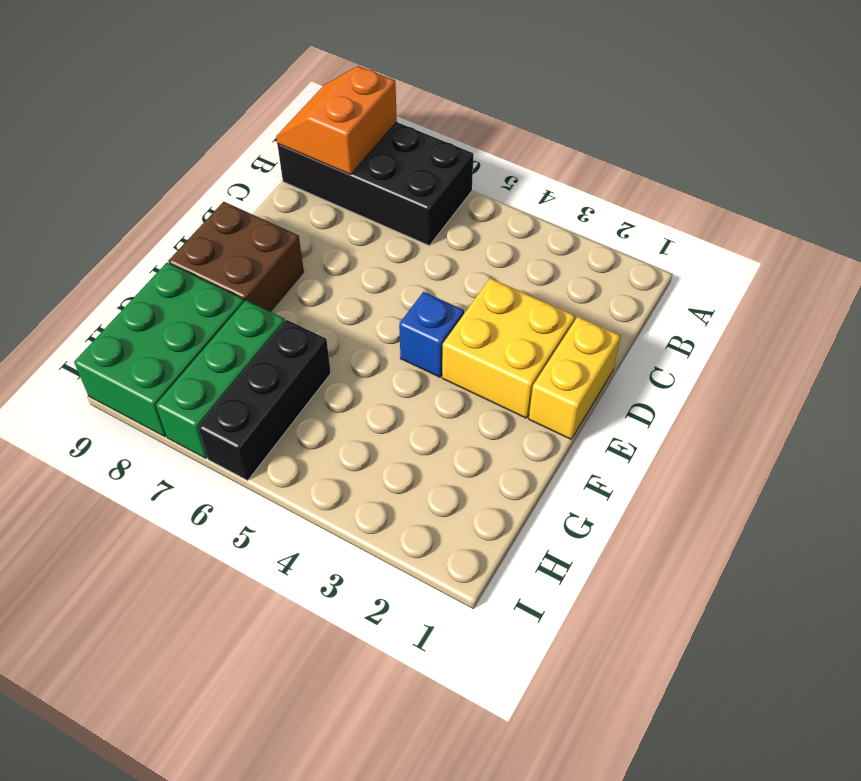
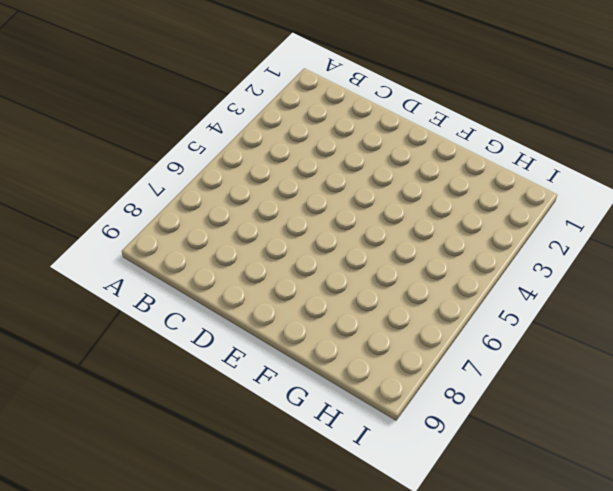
none -> black 2x4 brick [277,122,473,246]
none -> yellow 1x2 brick [529,317,621,439]

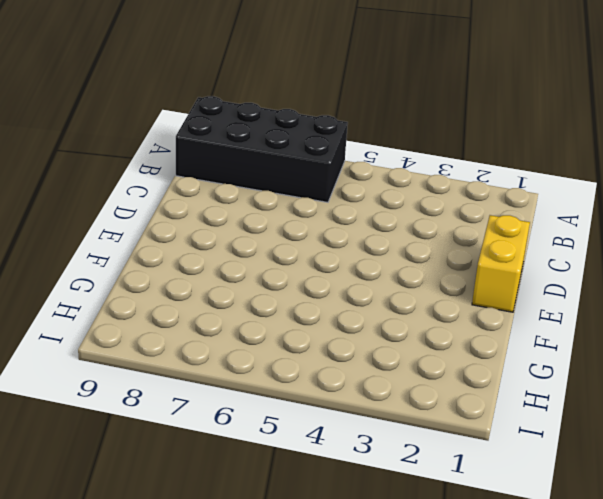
none -> yellow 2x2 brick [442,278,575,418]
none -> blue 1x1 brick [399,292,464,377]

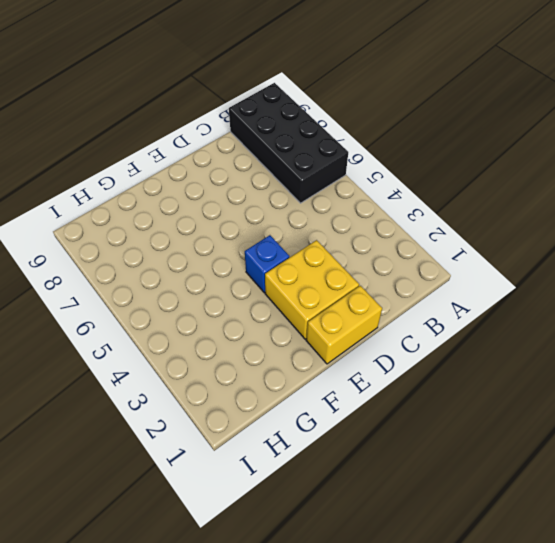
none -> brown 2x2 brick [168,202,304,312]
none -> black 1x3 brick [198,320,331,481]

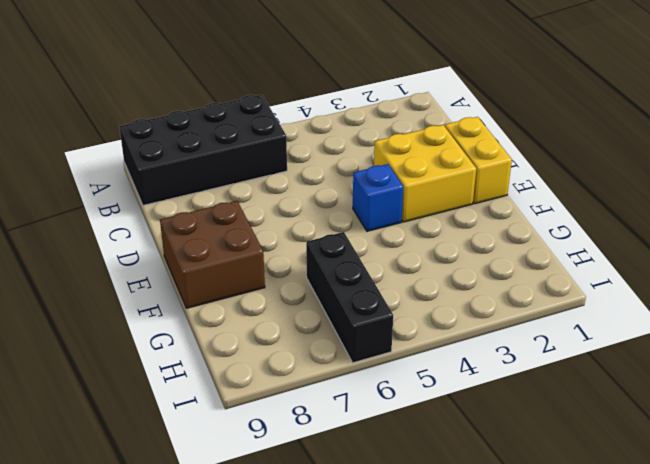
none -> green 1x3 brick [156,300,285,458]
none -> green 2x3 brick [74,263,244,437]

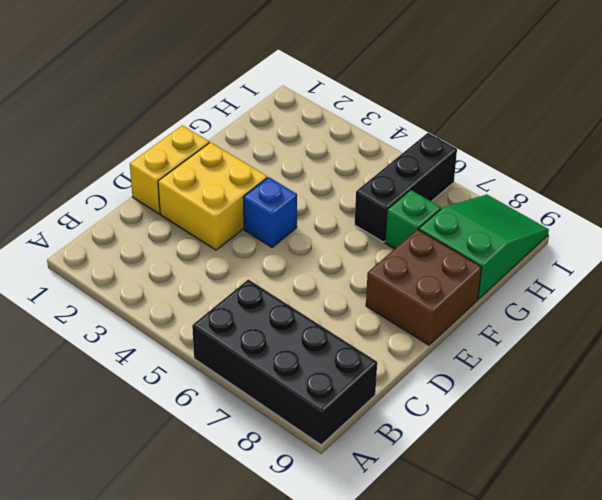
green 1x1 brick [385,190,441,249] -> green 1x3 brick [156,300,285,458]
green 2x3 slope [419,194,549,299] -> green 2x3 brick [74,263,244,437]
none -> orange 2x2 slope [276,66,397,175]

